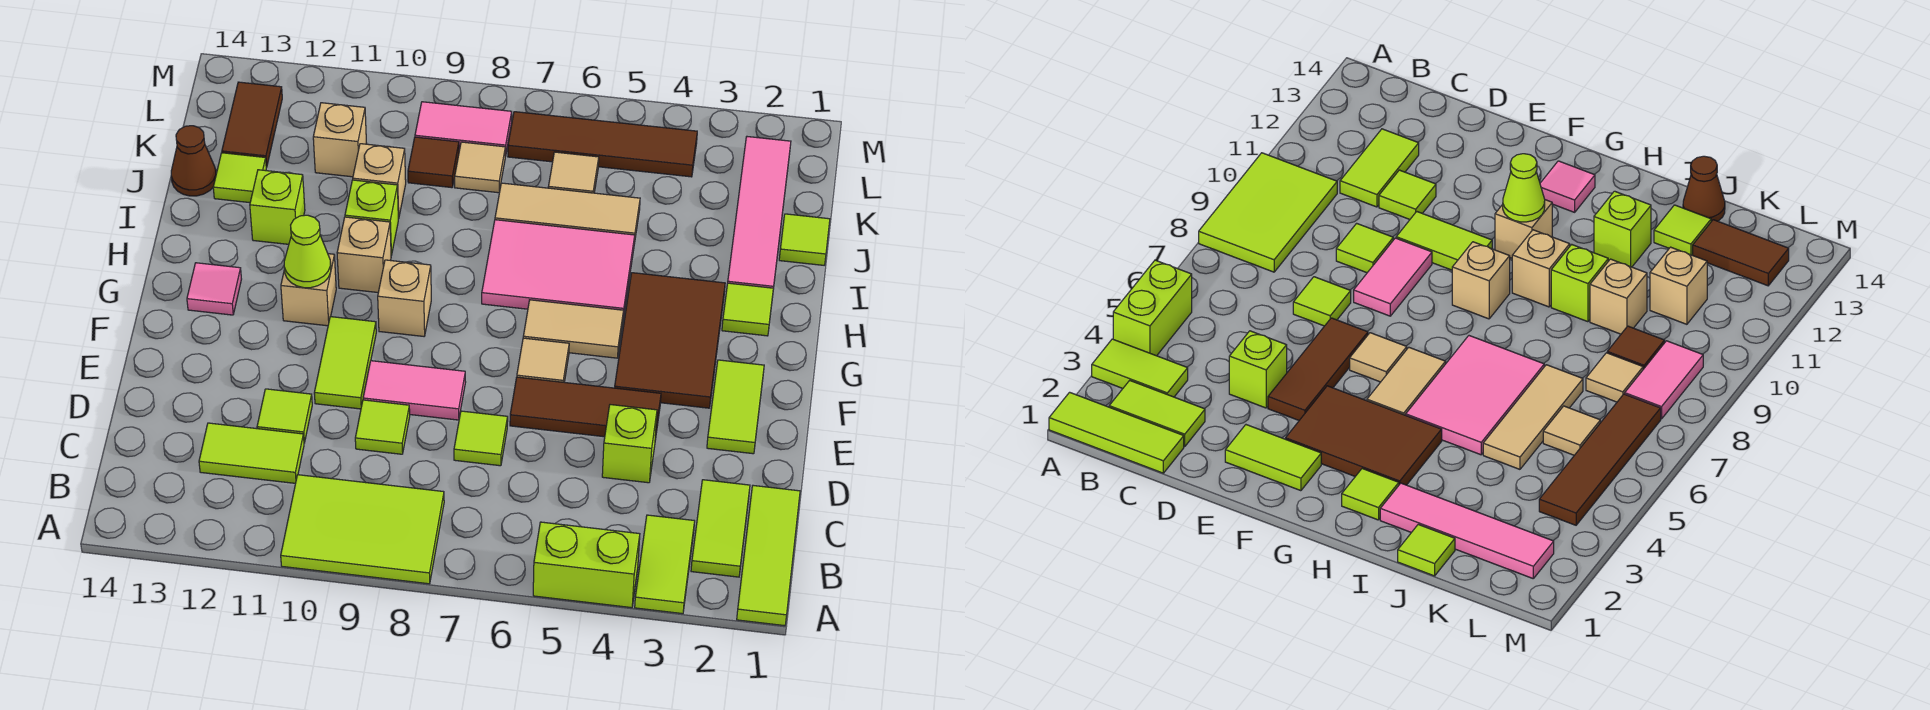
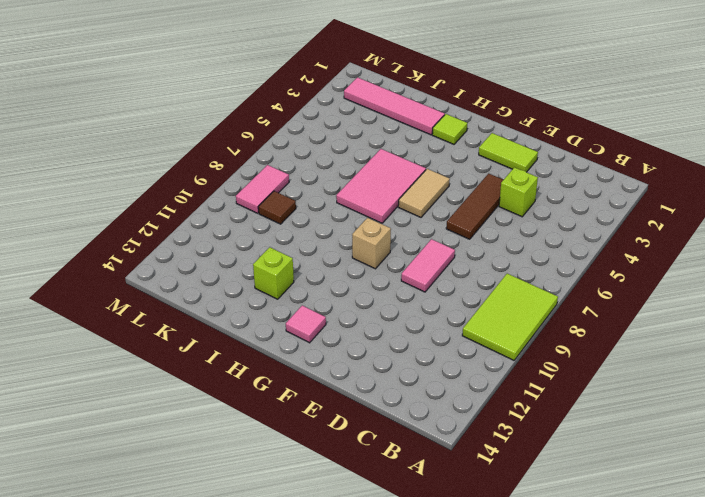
none -> lime 1x3 tile [737,485,800,626]
none -> lime 1x2 tile [635,515,695,614]
none -> lime 1x2 brick [533,522,640,608]
none -> lime 1x2 tile [691,480,750,577]

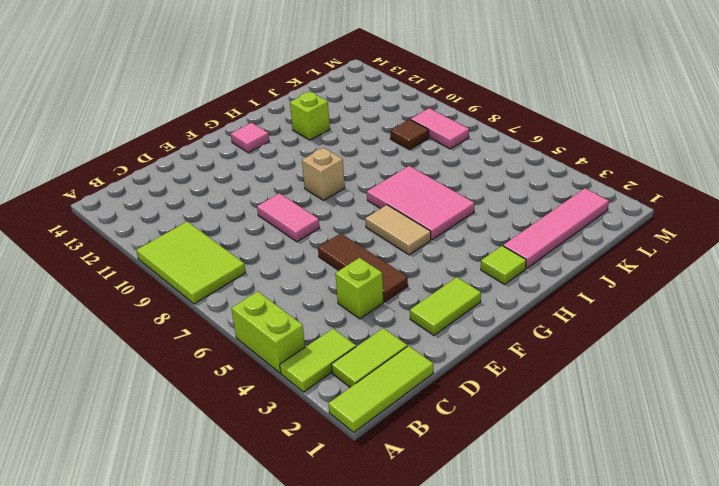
none -> lime 1x2 tile [199,423,304,483]
none -> lime 1x1 tile [454,411,508,466]
none -> lime 1x1 tile [355,400,410,454]
none -> lime 1x1 tile [257,389,312,443]

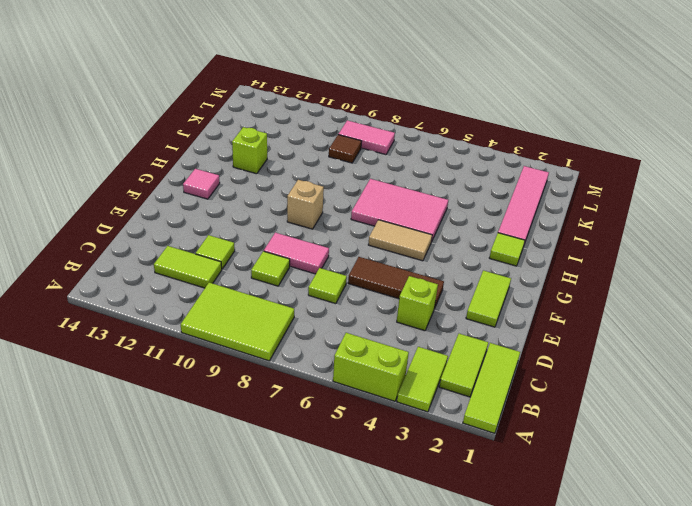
none -> lime 1x2 tile [314,317,376,409]
none -> brown 2x3 tile [615,273,725,408]
none -> tan 1x1 tile [517,338,569,382]
none -> tan 1x1 brick [281,254,336,326]

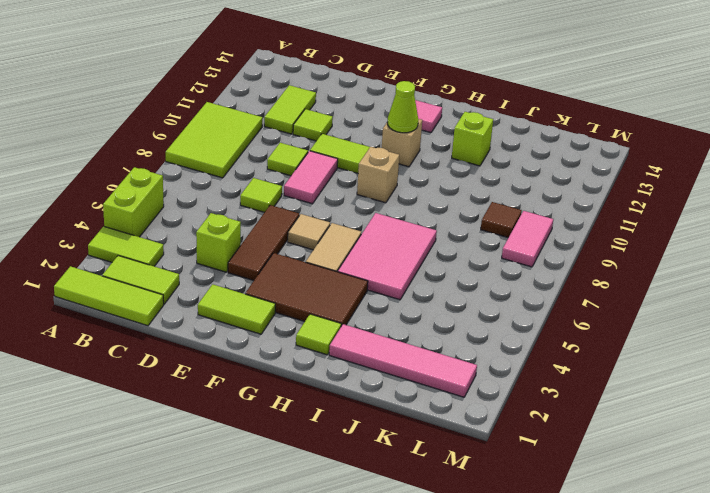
none -> tan 1x1 brick [337,217,391,292]
none -> lime 1x1 brick [345,180,398,255]
none -> lime 1x1 tile [779,214,830,265]
none -> tan 1x3 tile [495,183,640,244]

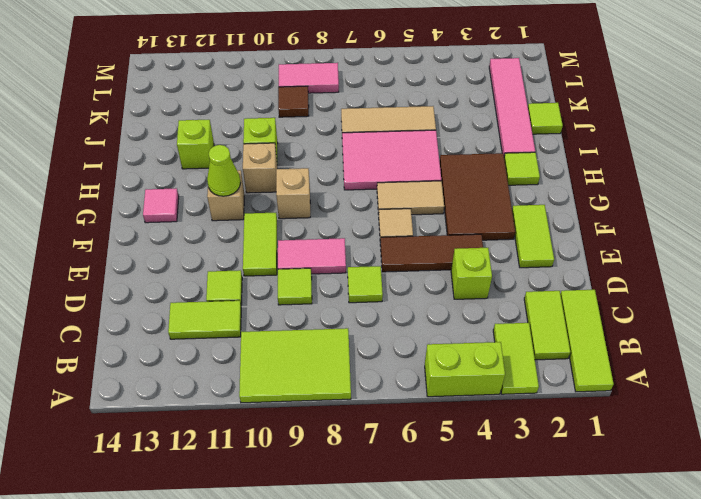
none -> tan 1x1 brick [353,144,406,219]
none -> lime 1x1 tile [213,153,266,203]
none -> brown 1x1 cone [171,126,216,196]
none -> tan 1x1 tile [548,152,599,193]

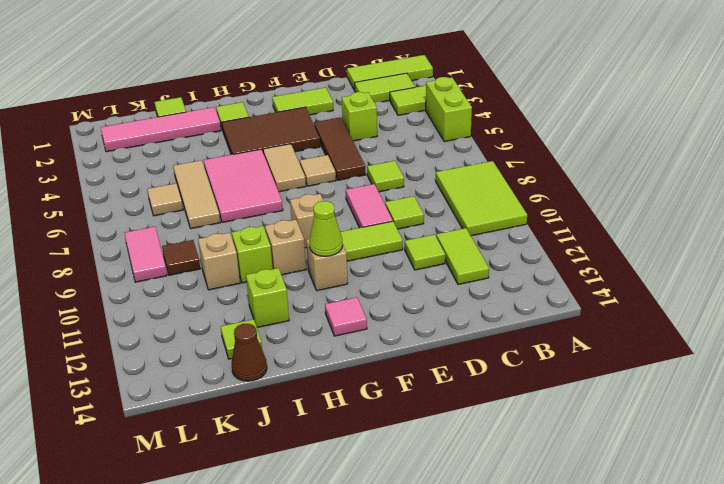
none -> tan 1x1 tile [455,142,505,193]
none -> tan 1x1 brick [313,103,367,177]
none -> brown 1x2 tile [222,82,282,167]
none -> brown 1x4 tile [508,112,697,177]

